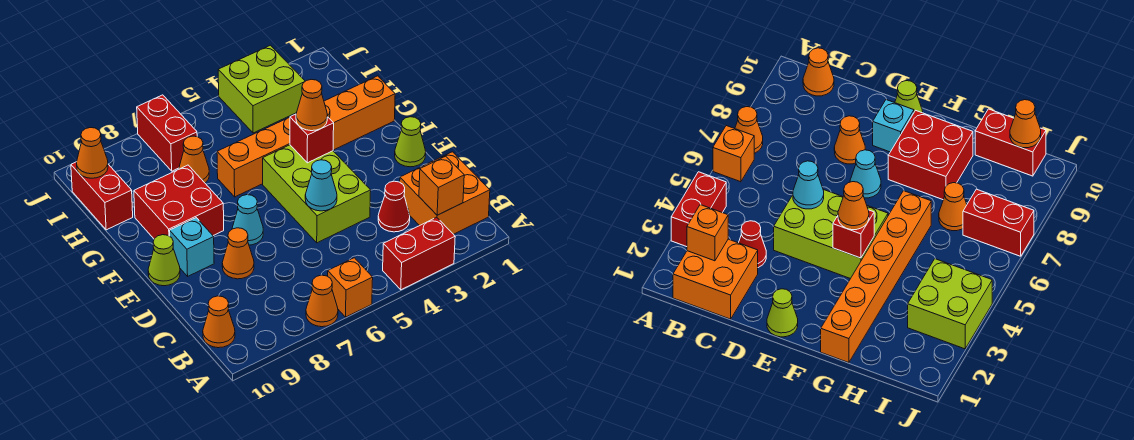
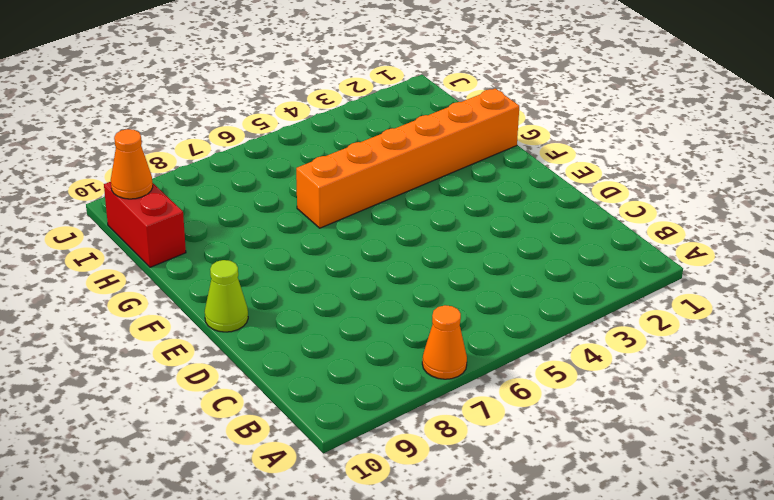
none -> red 1x2 brick [383,217,455,290]
none -> orange 1x1 brick [328,258,373,317]
none -> orange 2x2 brick [400,152,490,234]

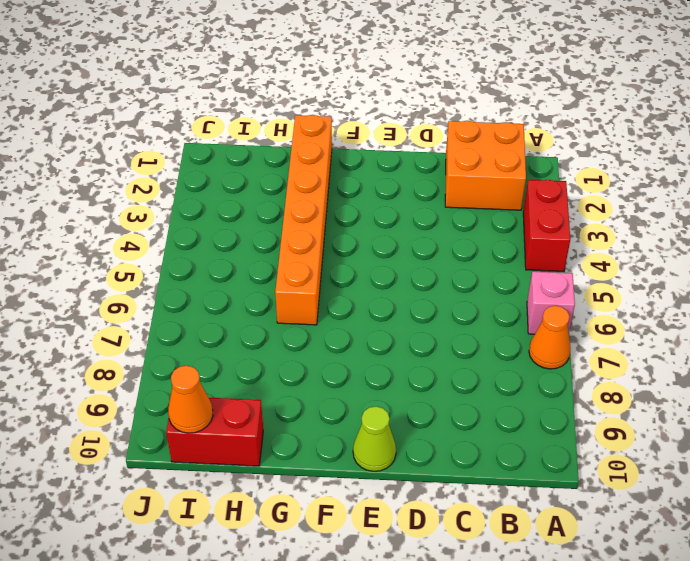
pink 1x1 brick [527,272,575,334] -> orange 1x1 brick [328,258,373,317]
none -> orange 1x1 cone [203,296,235,348]
none -> red 1x1 cone [378,181,410,232]
none -> lime 2x3 brick [263,145,371,243]

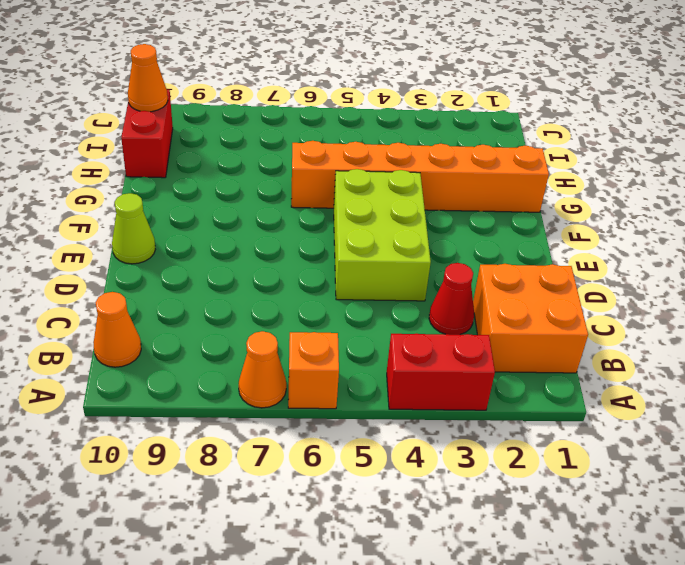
none -> orange 1x1 cone [222,228,254,279]
none -> lime 1x1 cone [395,117,426,167]
none -> cyan 1x1 cone [232,195,263,245]

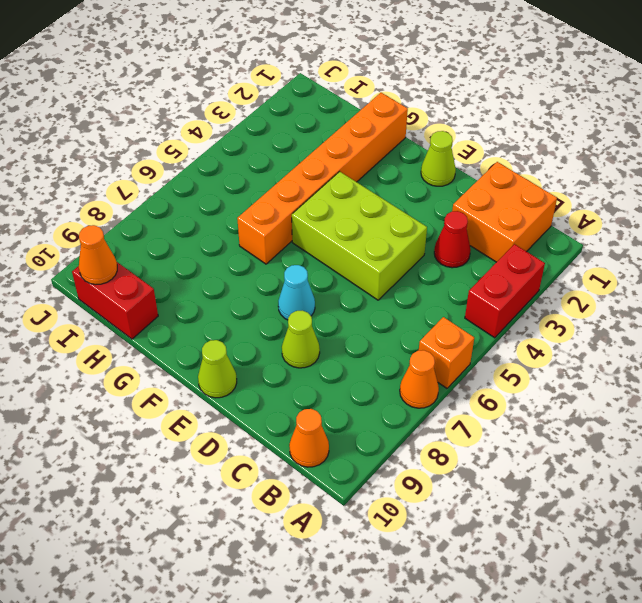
lime 1x1 cone [282,311,320,368] -> orange 1x1 cone [222,228,254,279]
none -> cyan 1x1 brick [170,218,214,276]
none -> red 2x2 brick [134,165,224,239]
none -> orange 1x1 cone [179,136,209,183]

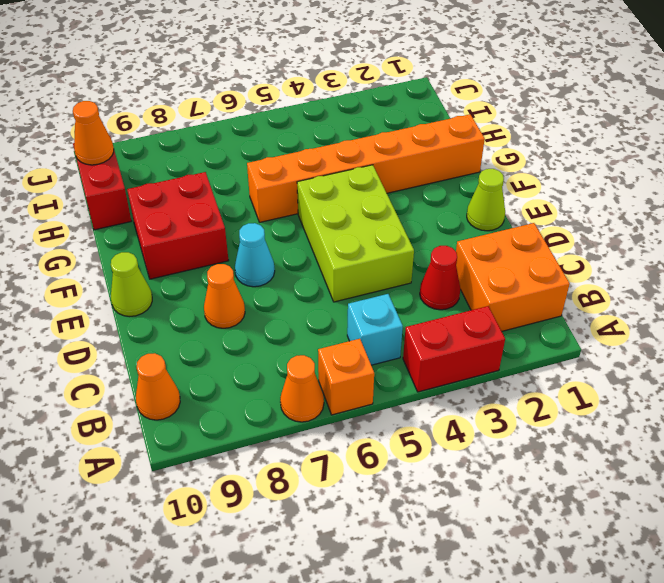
cyan 1x1 brick [347,294,403,365] -> cyan 1x1 brick moved to [170,218,214,276]
none -> orange 1x1 cone [179,136,209,183]
none -> lime 2x2 brick [218,45,305,133]
none -> red 1x2 brick [137,95,197,171]

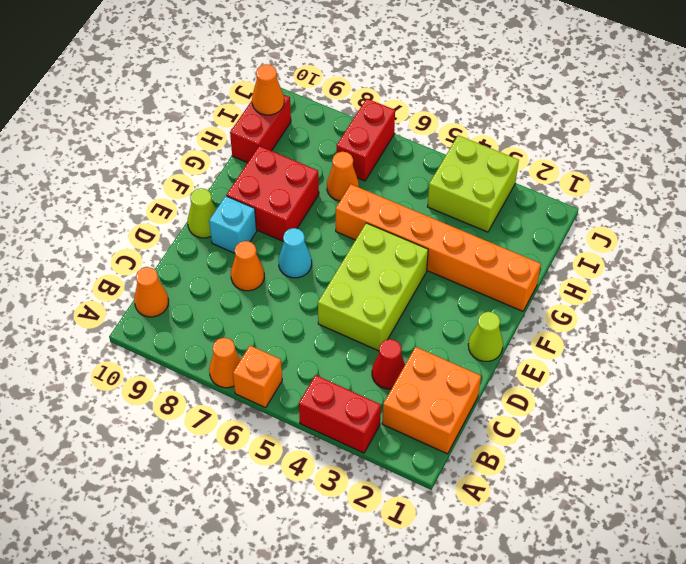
none -> orange 1x1 brick [419,156,464,215]
none -> cyan 1x1 cone [305,160,337,211]
none -> red 1x1 brick [290,114,334,163]

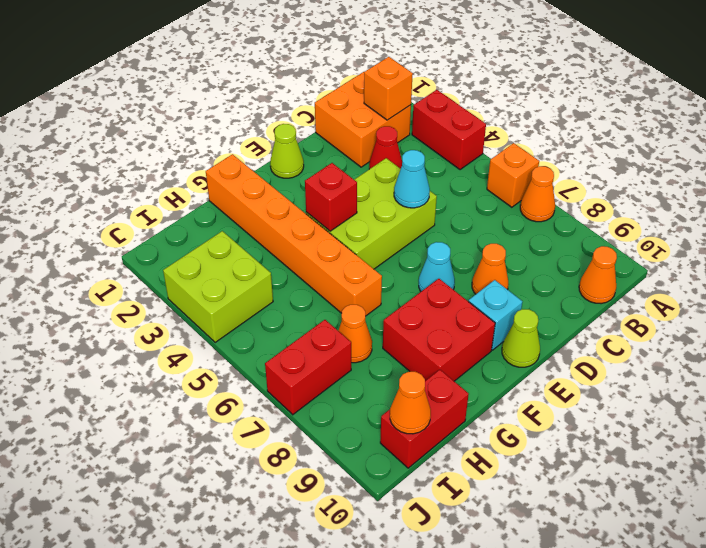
none -> orange 1x1 cone [296,79,328,131]

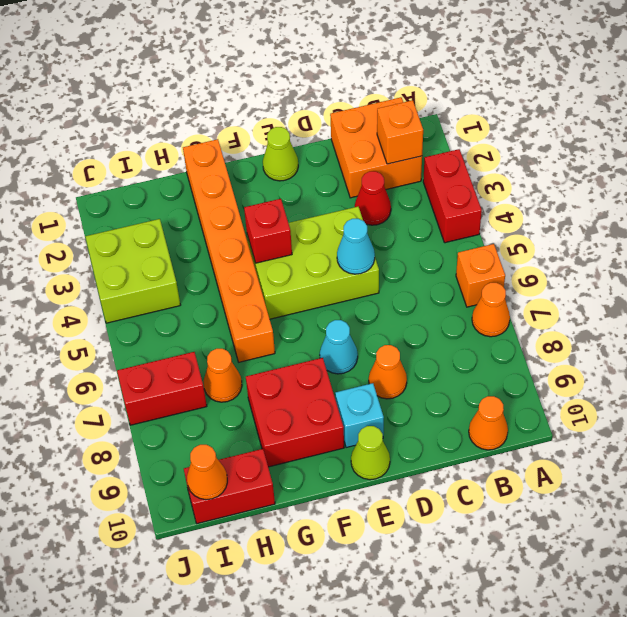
none -> orange 1x1 cone [296,79,328,131]

